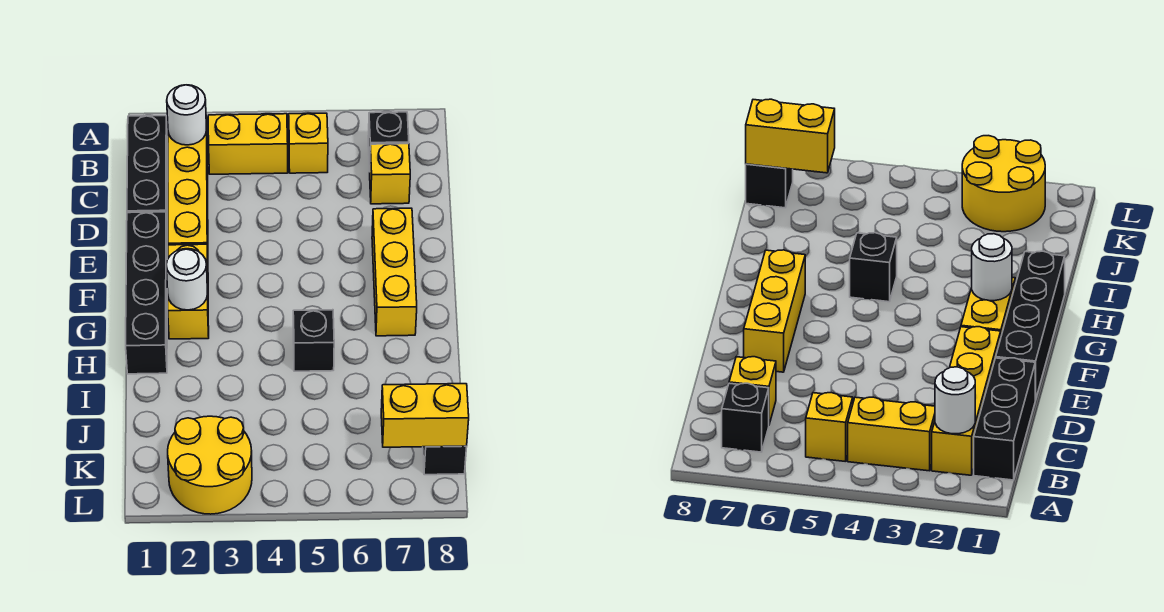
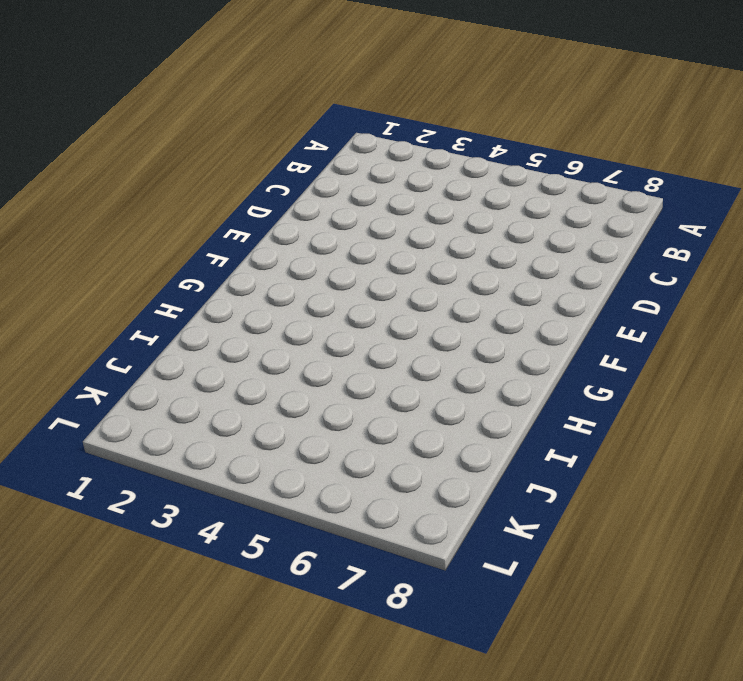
none -> black 1x3 brick [127,116,168,222]
none -> yellow 1x4 brick [168,117,208,253]
none -> yellow 1x2 brick [208,114,288,174]

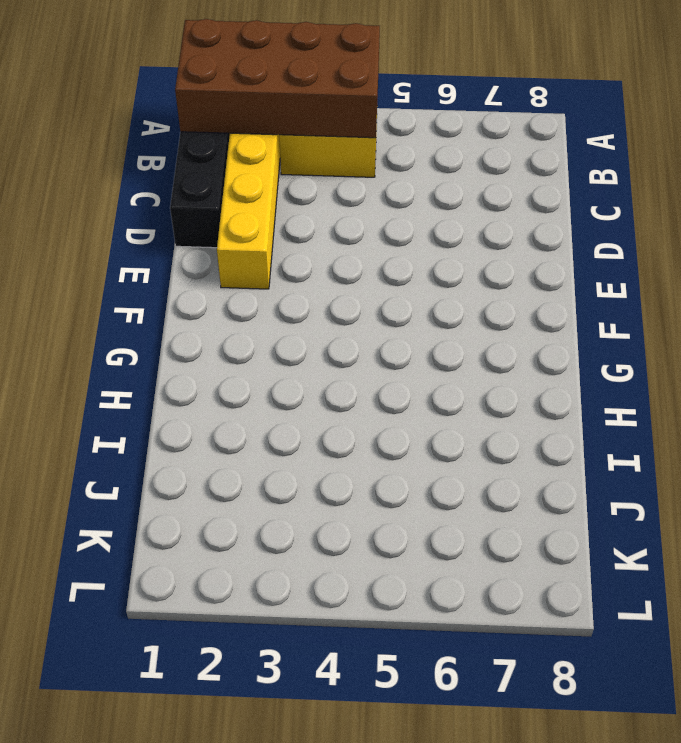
brown 2x4 brick [175,19,380,138] -> white 1x1 round brick [167,85,207,145]
none -> yellow 1x1 brick [289,113,328,173]
none -> black 1x1 brick [368,112,409,172]
none -> yellow 1x1 brick [370,144,410,204]

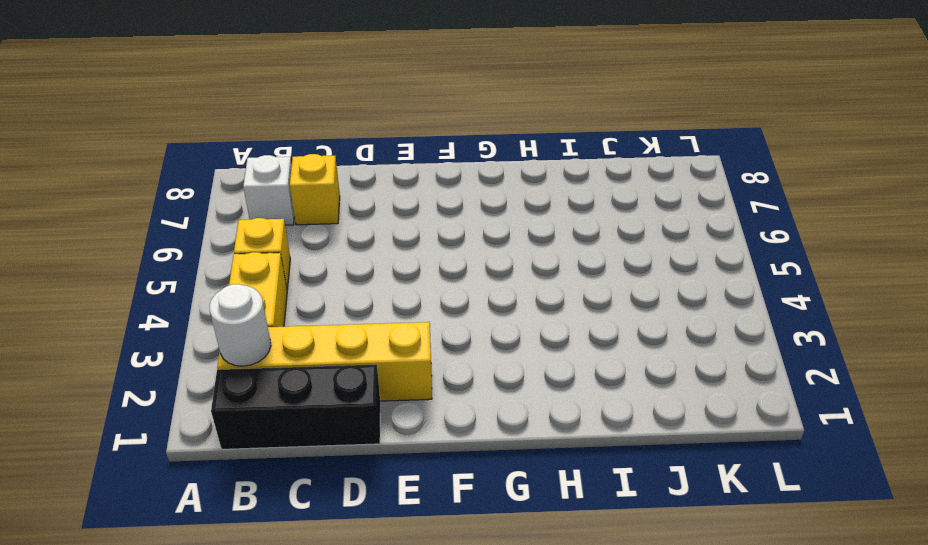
white 1x1 brick [243,155,294,225] -> black 1x1 brick [368,112,409,172]
none -> black 1x4 brick [126,212,167,374]
none -> yellow 1x3 brick [372,208,417,336]
none -> yellow 1x2 brick [168,244,209,339]

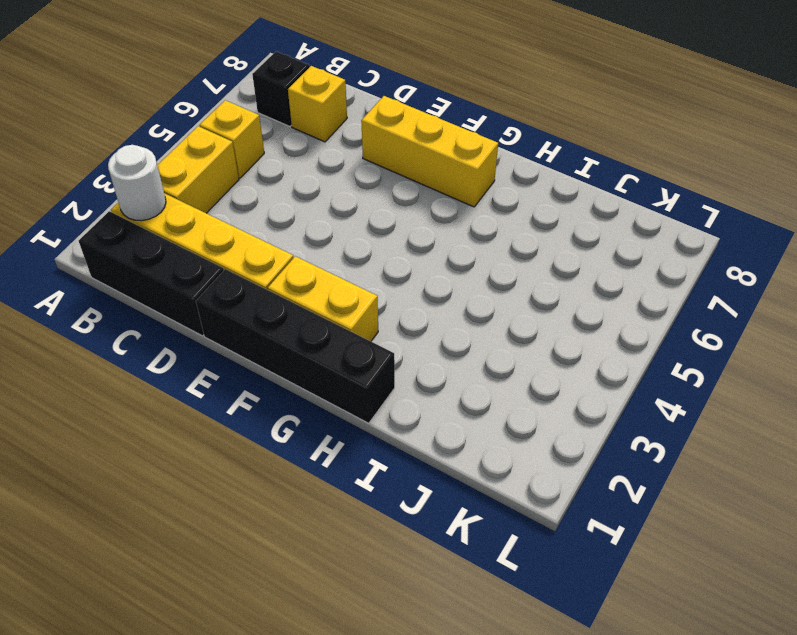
none -> black 1x1 brick [293,310,334,371]
none -> yellow 2x2 round brick [168,416,252,514]
none -> black 1x1 brick [423,446,467,475]

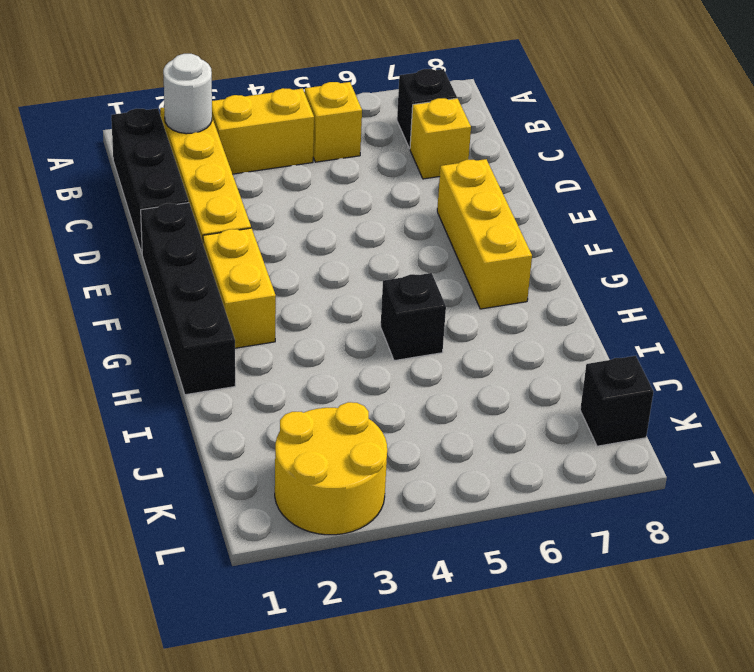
none -> white 1x1 round brick [166,249,208,310]
none -> yellow 1x2 brick [381,383,469,447]

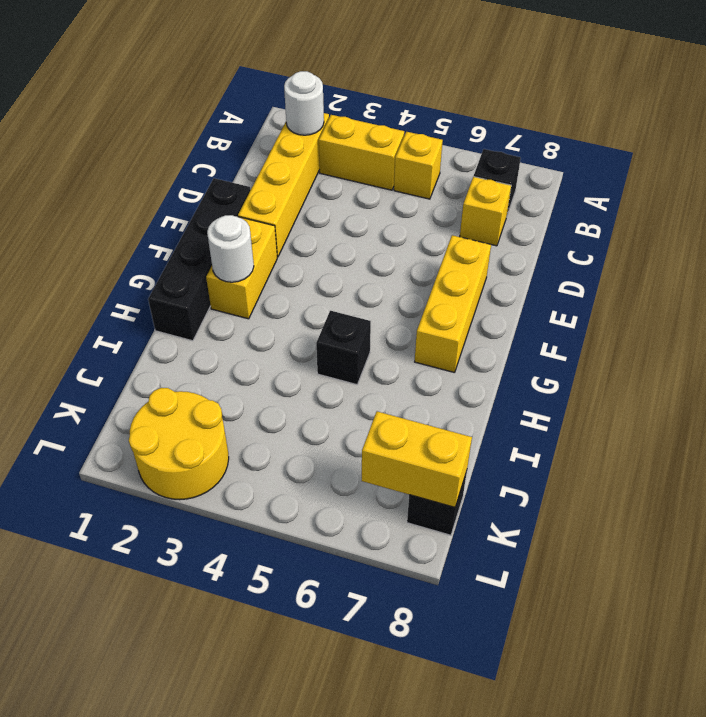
none -> black 1x3 brick [127,116,168,222]

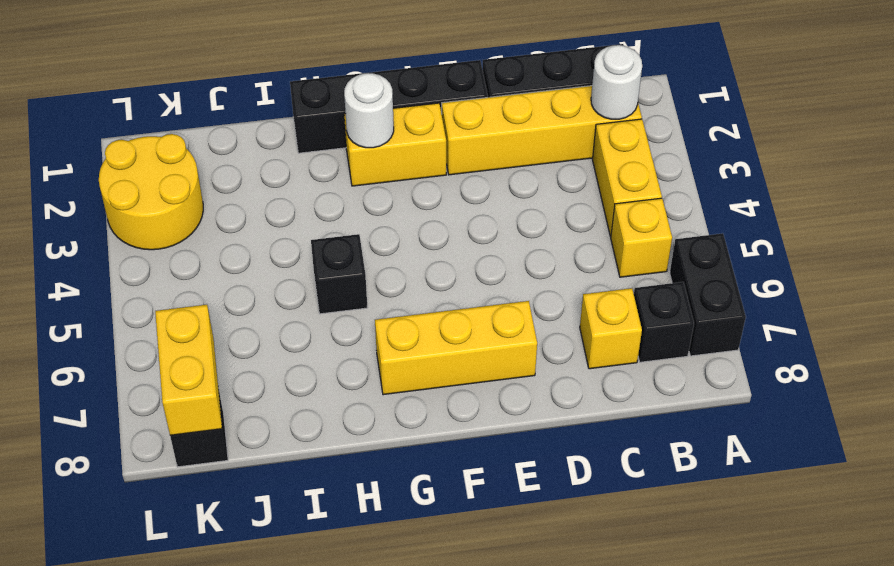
black 1x2 brick [670,233,746,356] -> none

